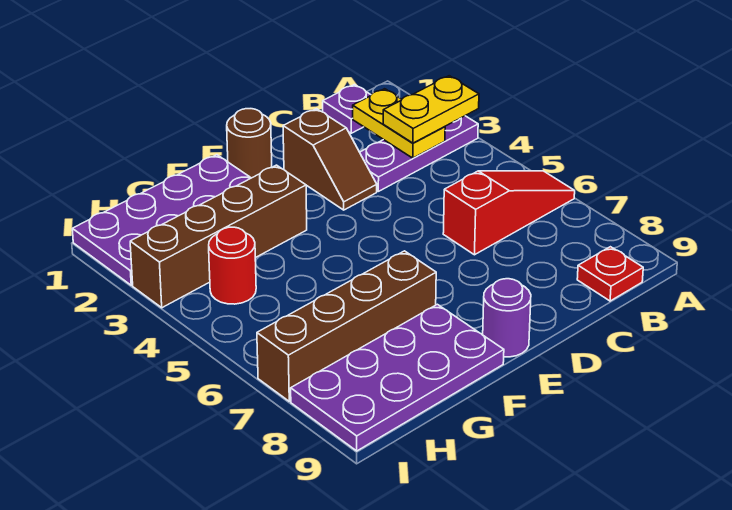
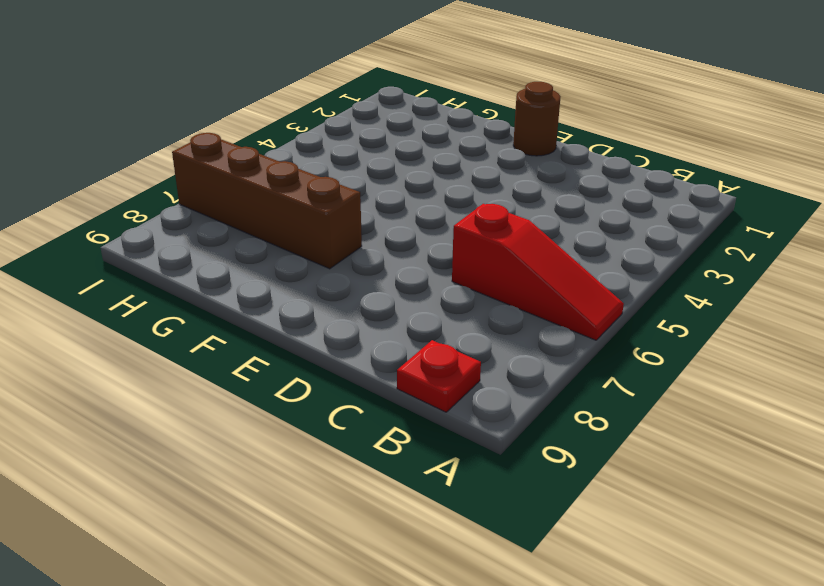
none -> purple 1x3 plate [360,116,478,191]
none -> purple 1x1 plate [323,85,371,133]
none -> brown 1x2 slope [283,109,377,210]

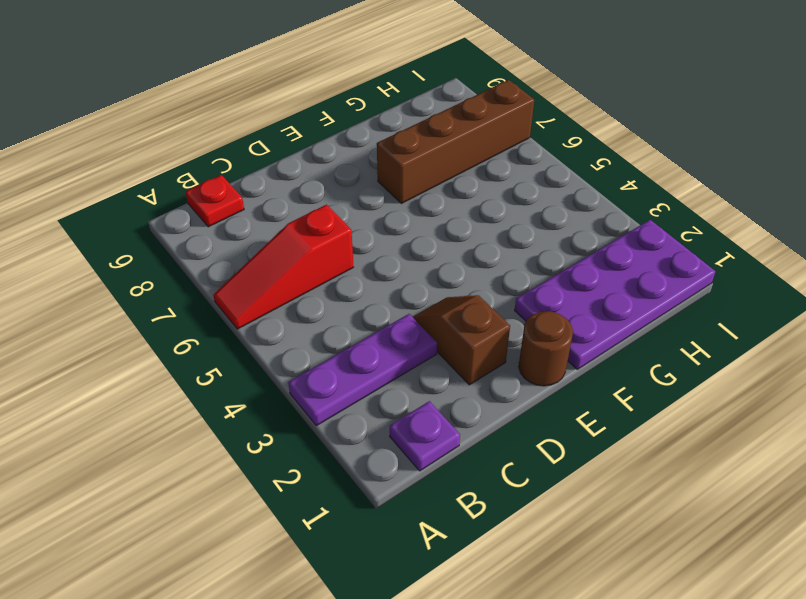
none -> purple 1x1 round brick [483,279,531,357]
none -> brown 1x4 brick [130,165,307,308]
none -> purple 2x4 plate [291,304,504,451]

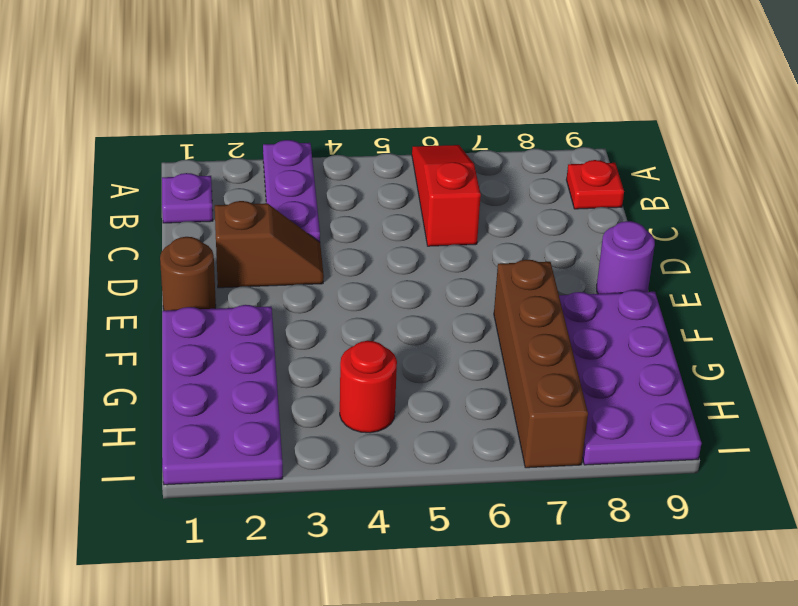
none -> brown 1x4 brick [130,165,307,308]
none -> yellow 1x2 plate [353,89,445,158]
none -> yellow 1x2 plate [383,76,479,143]

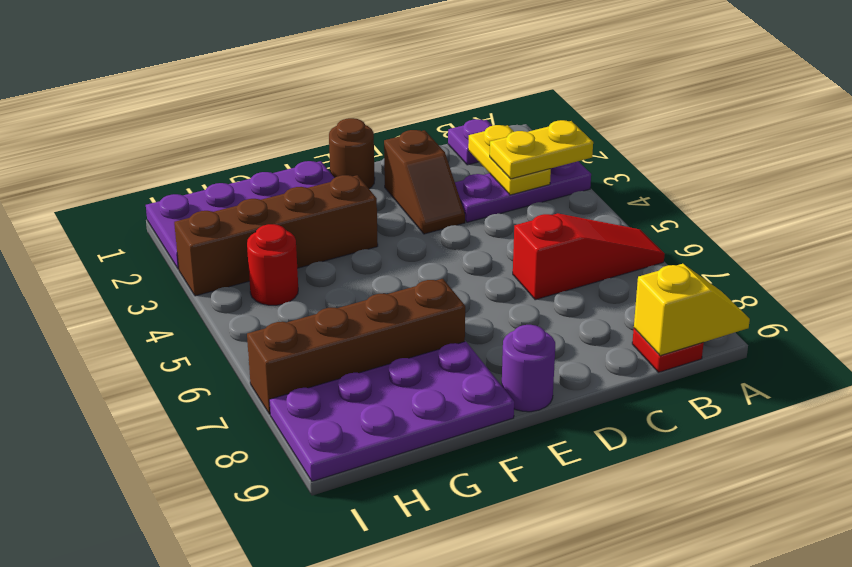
yellow 1x2 slope [634,264,750,356] -> none

